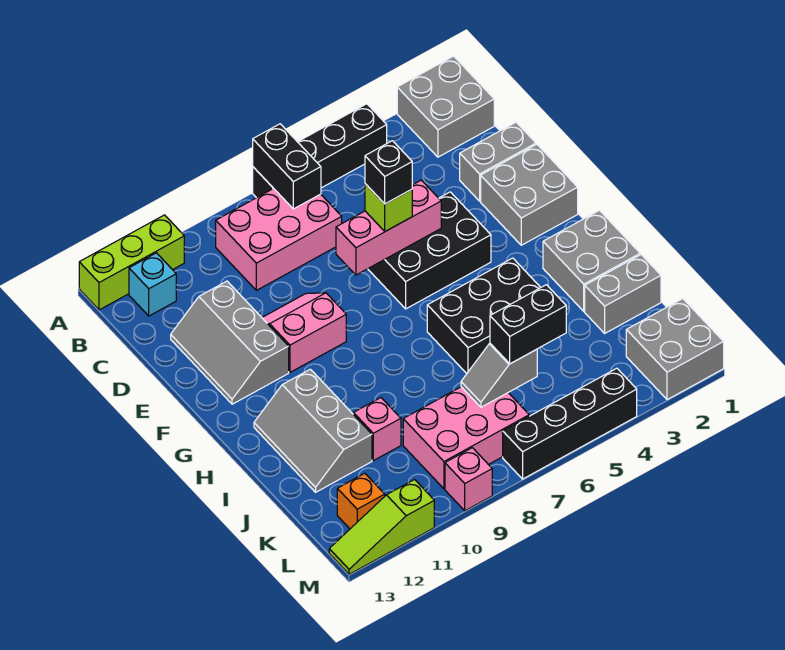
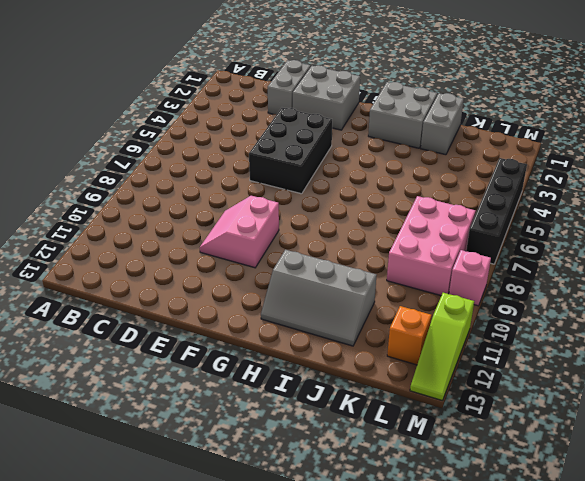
none -> grey 2x2 brick [397,56,494,157]
none -> black 1x4 brick [253,104,387,198]
none -> lime 1x3 brick [79,215,184,310]

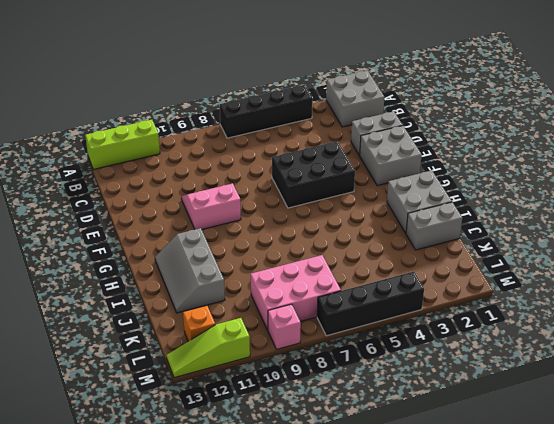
none -> pink 2x3 brick [216,188,342,290]
none -> cyan 1x1 brick [129,253,176,316]
none -> grey 2x3 slope [171,281,289,404]

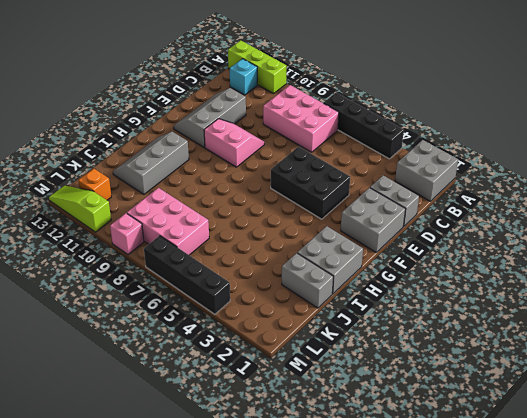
none -> black 2x3 brick [427,258,541,374]
none -> pink 1x1 brick [353,398,401,461]
none -> grey 2x2 brick [626,299,724,400]

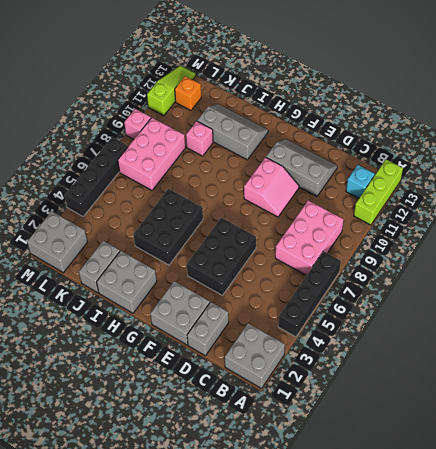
none -> black 1x2 brick [253,124,321,209]
none -> pink 1x3 brick [336,180,441,275]
none -> grey 1x2 slope [461,344,537,407]

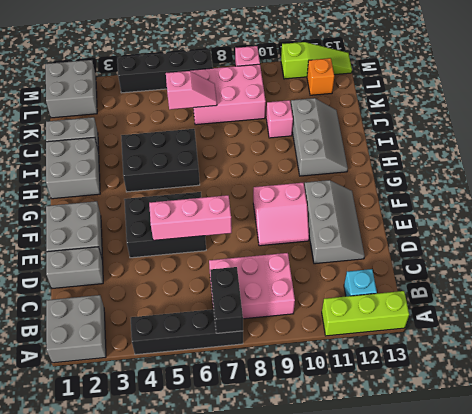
pink 1x2 slope [166,71,217,110] -> grey 1x2 slope [461,344,537,407]
none -> lime 1x1 brick [365,184,412,231]
none -> black 1x2 brick [490,285,566,364]
none -> black 1x1 brick [365,141,412,204]

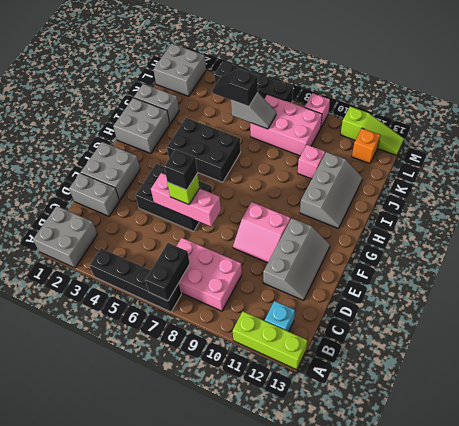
black 1x2 slope [212,69,258,106] -> black 1x2 brick [490,285,566,364]

